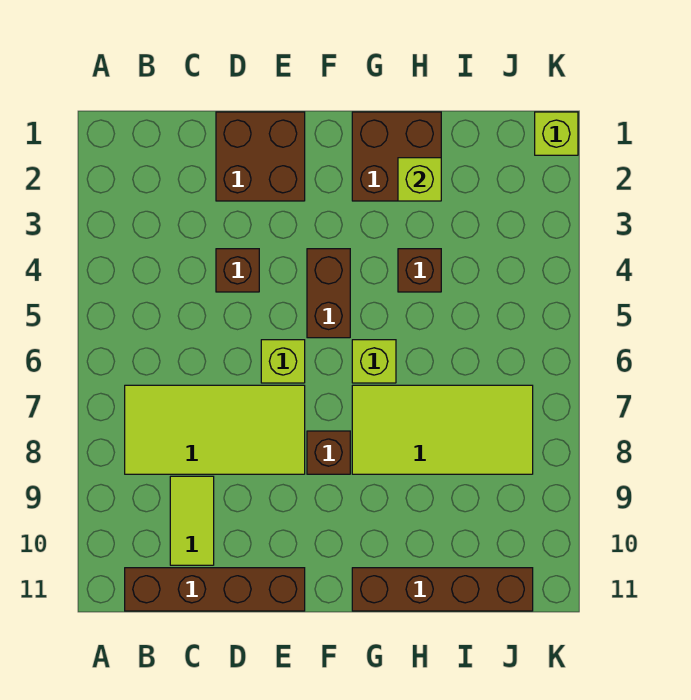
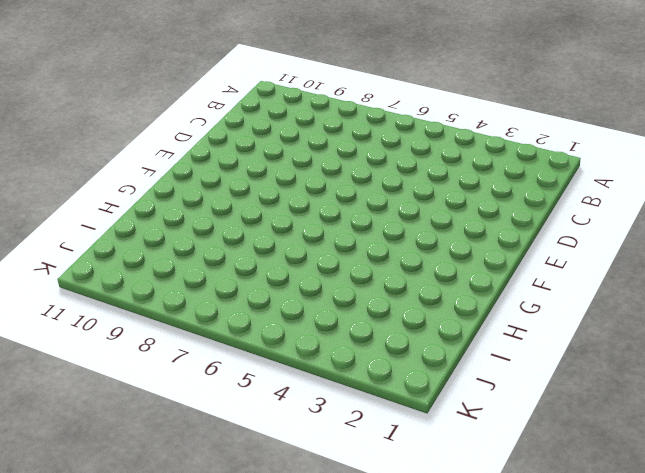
none -> lime 2x4 tile [125,385,305,474]
none -> brown 1x4 brick [125,568,305,611]
none -> lime 1x2 tile [170,476,214,565]

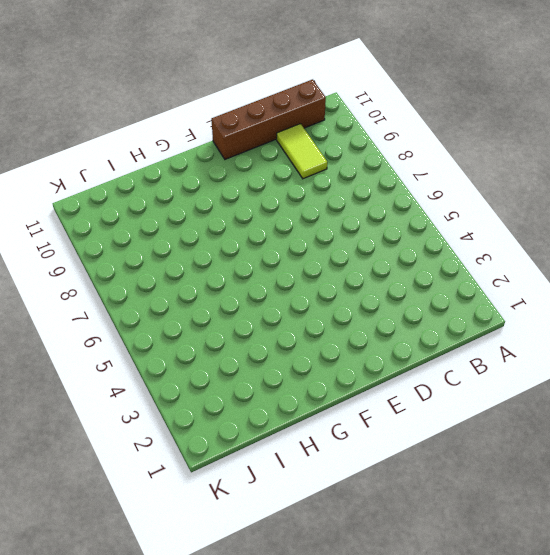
none -> lime 2x4 tile [125,385,305,474]
none -> brown 2x2 brick [216,112,305,201]
none -> brown 1x1 brick [216,249,259,292]

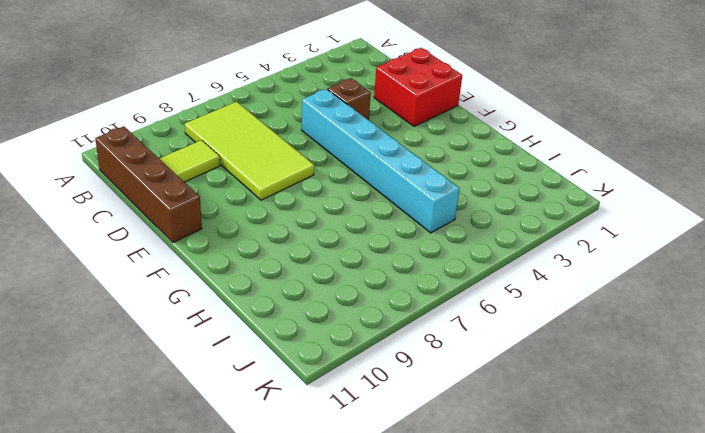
red 2x2 brick [374,48,462,126] -> brown 2x2 brick [216,112,305,201]
cyan 1x6 brick [302,89,460,233] -> brown 1x2 brick [307,249,350,338]
none -> lime 1x1 brick [261,340,305,383]
none -> brown 1x1 brick [307,431,350,474]
none -> brown 2x2 brick [352,112,441,201]

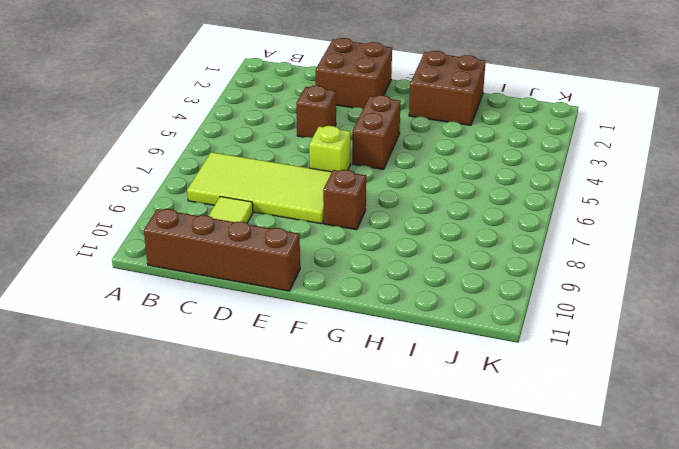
none -> lime 1x1 brick [352,340,396,383]
none -> lime 2x4 tile [352,385,533,474]
none -> brown 1x4 brick [352,568,533,611]

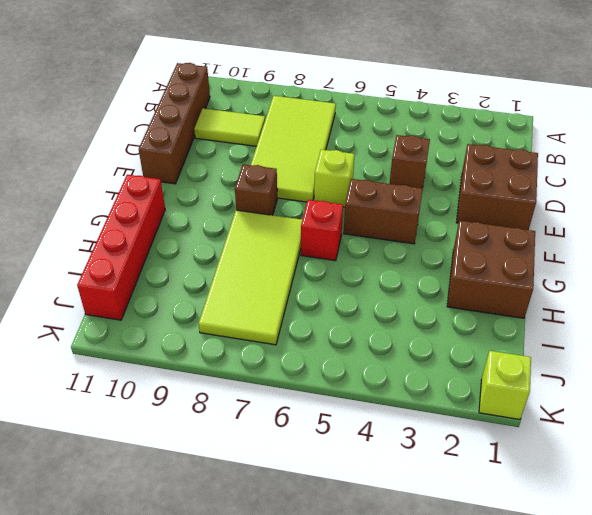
red 1x1 brick [301,200,343,261] -> lime 1x1 brick [352,340,396,383]
red 1x4 brick [77,175,165,320] -> brown 1x4 brick [352,568,533,611]
none -> brown 1x1 brick [398,249,441,292]
none -> lime 1x1 brick [398,158,441,201]

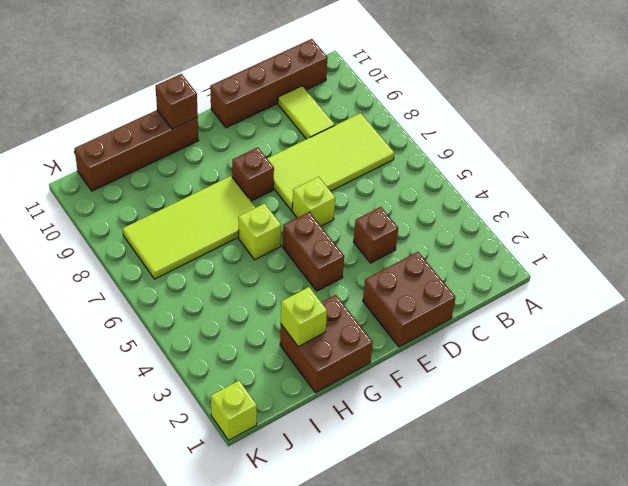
brown 1x1 brick [156,74,198,129] -> brown 1x1 brick moved to [398,249,441,292]

